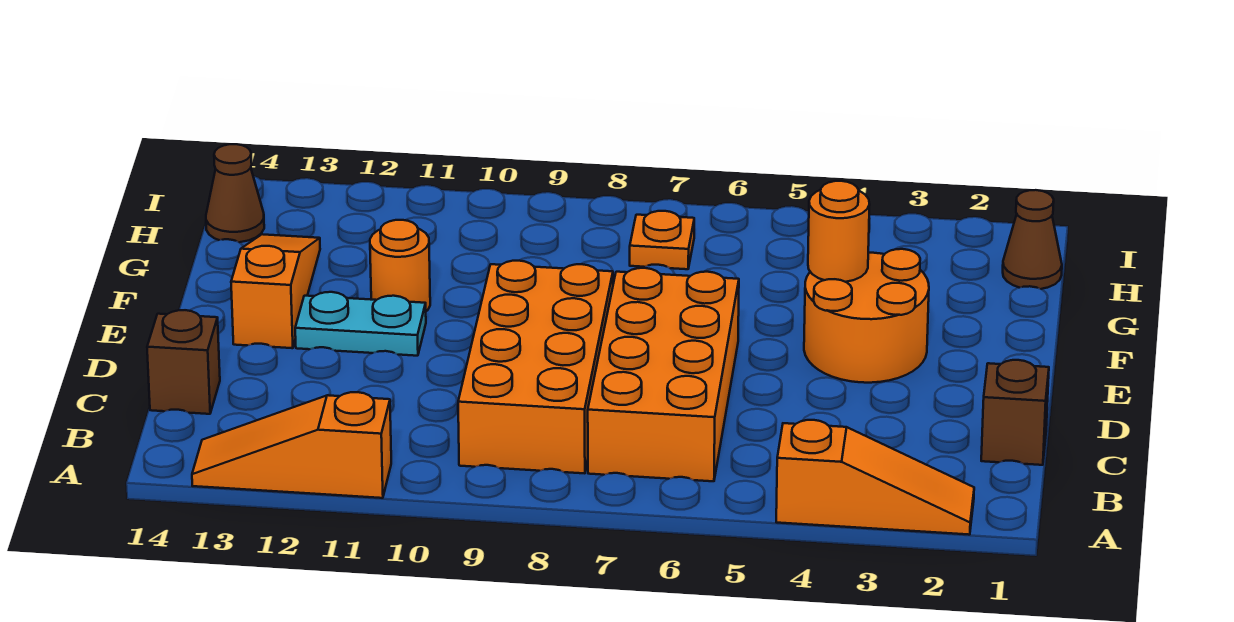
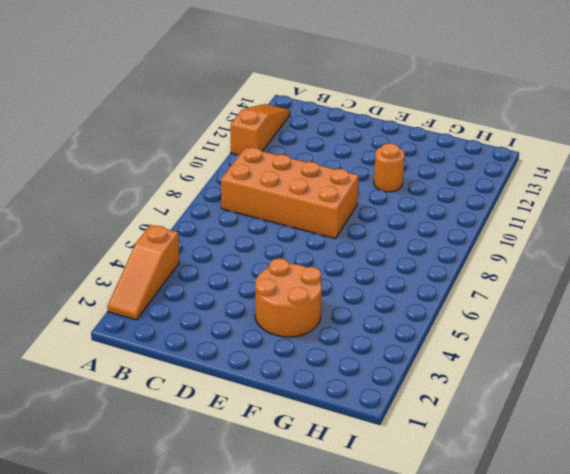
none -> orange 2x4 brick [588,268,739,481]
none -> brown 1x1 brick [981,360,1049,465]
none -> brown 1x1 brick [147,310,220,414]

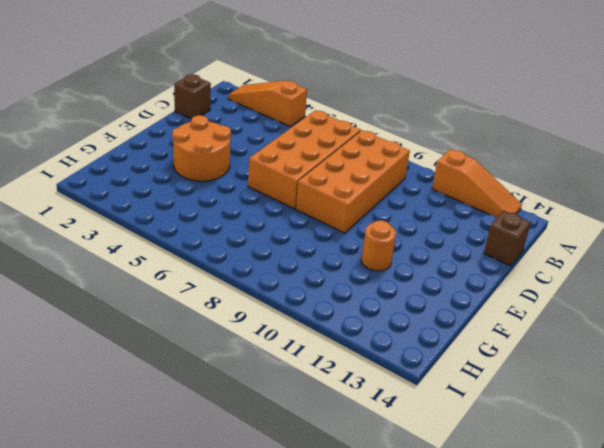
none -> cyan 1x2 plate [295,292,426,356]
none -> orange 1x3 slope [231,234,320,348]
none -> brown 1x1 cone [1003,190,1062,289]

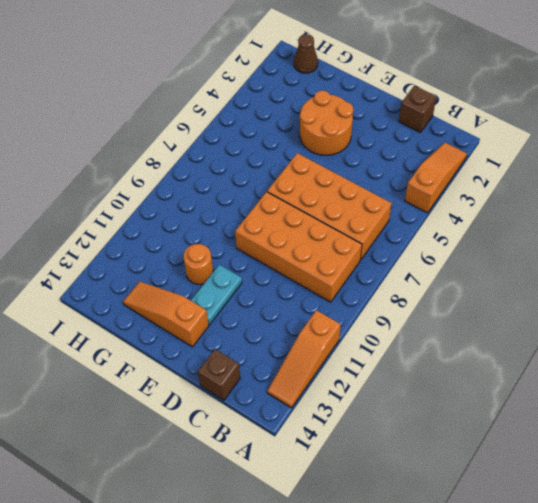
none -> orange 1x1 plate [630,211,694,269]
none -> brown 1x1 cone [206,144,264,242]
none -> orange 1x1 round brick [808,181,870,282]

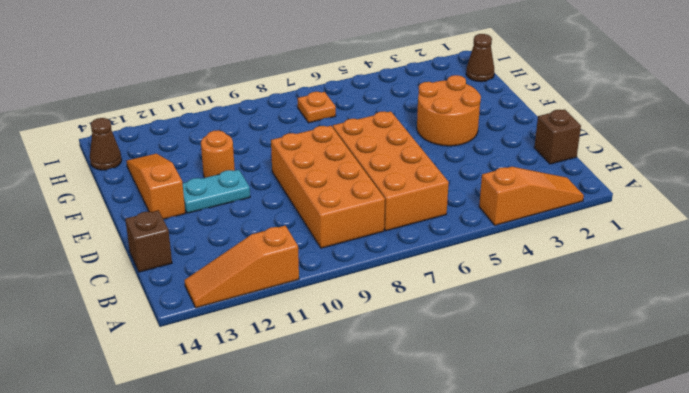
none -> orange 1x1 round brick [808,181,870,282]

